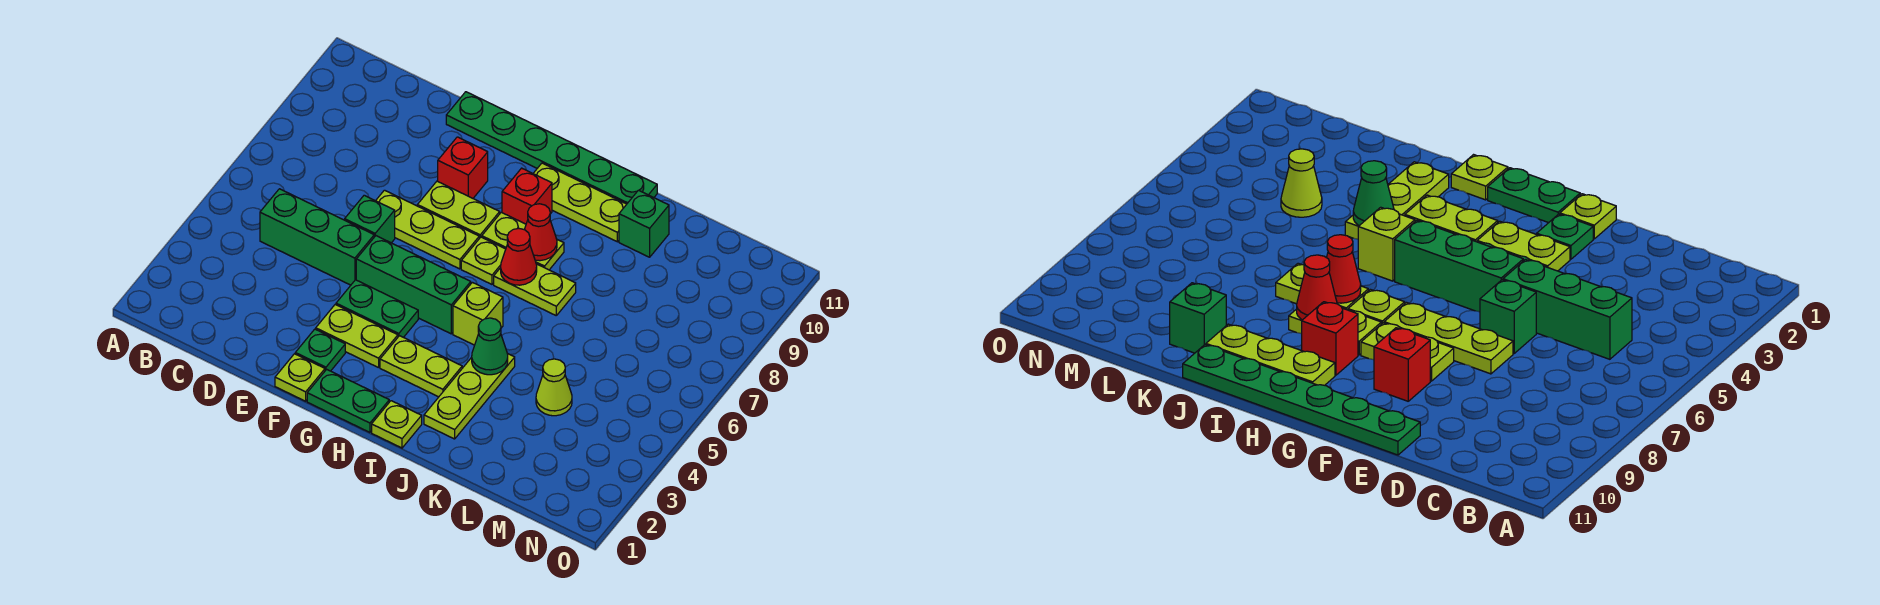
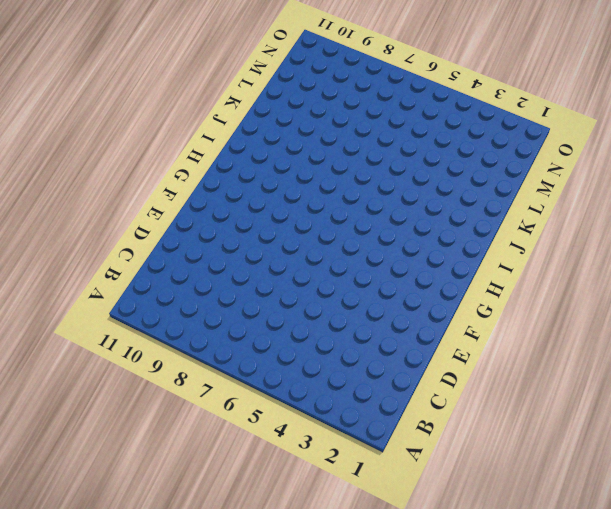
none -> green 1x3 brick [260,189,374,285]
none -> green 1x1 brick [345,195,395,243]
none -> lime 1x3 plate [376,190,479,269]

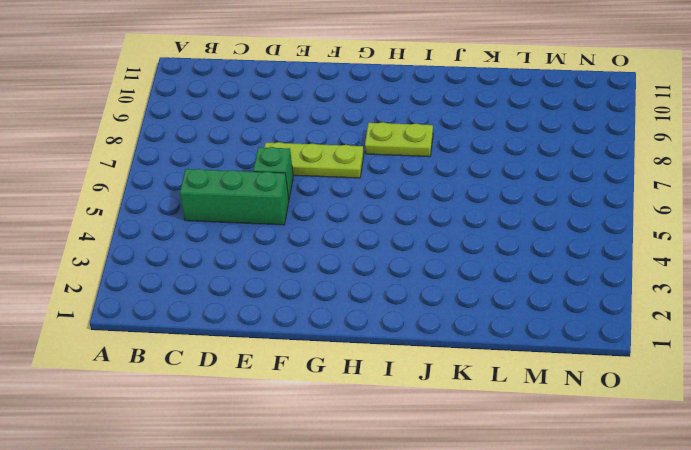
none -> green 1x6 plate [446,92,657,204]
none -> lime 1x1 plate [275,354,325,401]
none -> green 1x1 plate [295,329,345,371]

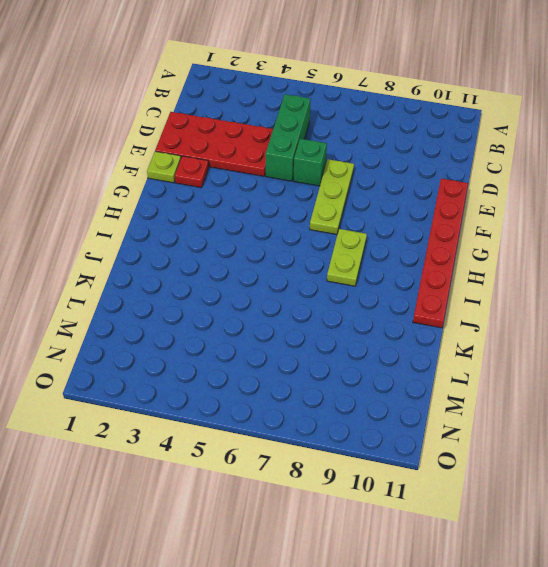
red 2x4 plate [155,112,273,176] -> none
red 1x6 plate [413,179,468,328] -> green 1x6 plate [446,92,657,204]
red 1x1 plate [175,156,209,188] -> green 1x1 plate [295,329,345,371]
none -> lime 1x2 plate [316,305,398,368]
none -> green 1x2 plate [336,280,418,337]
none -> green 1x3 brick [356,236,471,334]

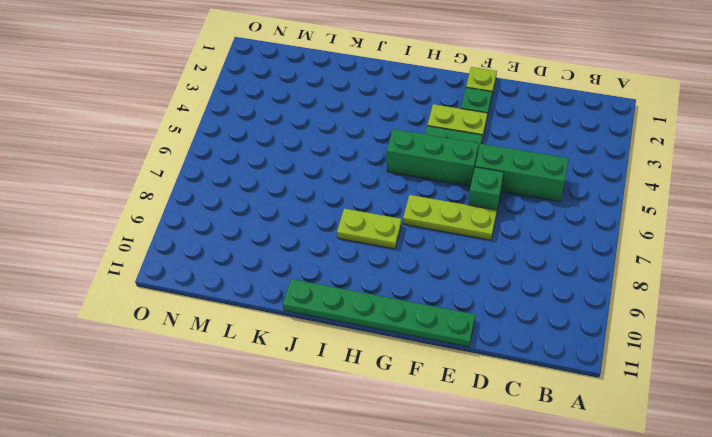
none -> lime 1x2 plate [417,181,500,238]
none -> red 1x1 brick [438,137,488,198]
none -> green 1x2 plate [307,369,389,432]

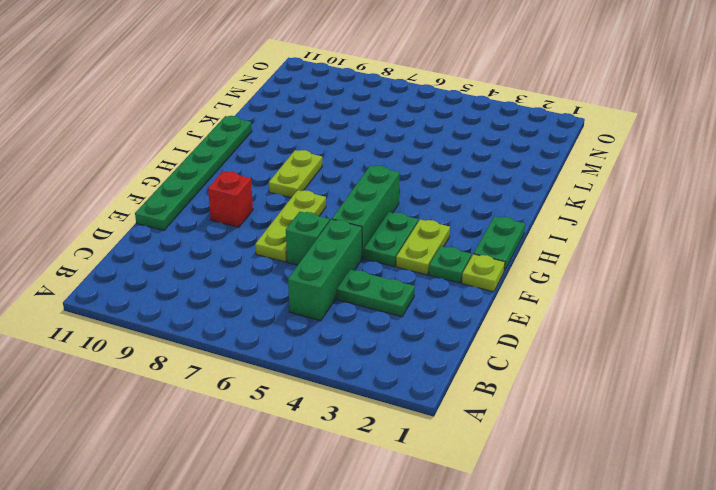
green 1x2 plate [337,269,415,317] -> none
none -> lime 1x2 plate [417,181,500,238]
none -> lime 1x2 plate [380,336,462,397]
none -> lime 1x1 plate [461,237,506,284]

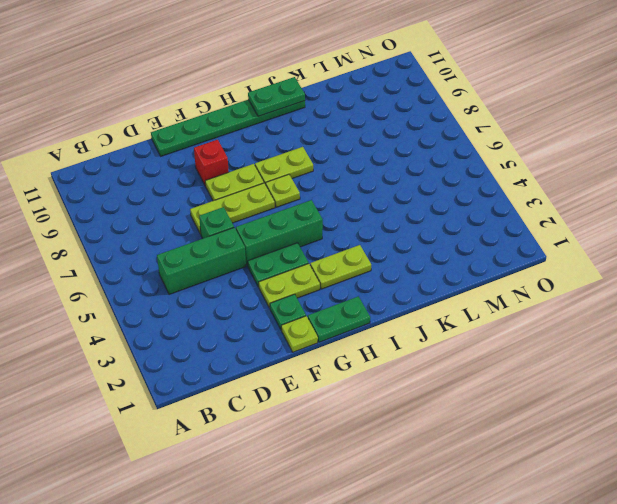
green 1x2 plate [248,77,305,116] -> none
none -> red 1x1 brick [502,168,552,224]
none -> lime 1x3 plate [533,163,627,242]
none -> lime 1x1 plate [372,401,422,448]

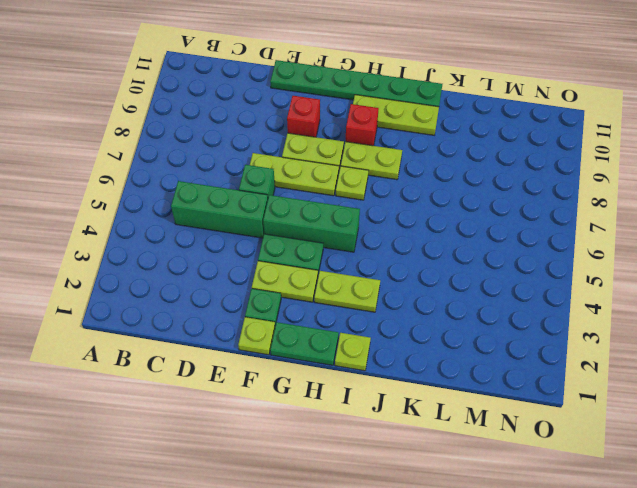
none -> lime 1x1 brick [453,282,503,345]
none -> lime 1x2 plate [494,264,576,315]
none -> lime 1x3 plate [424,353,515,439]

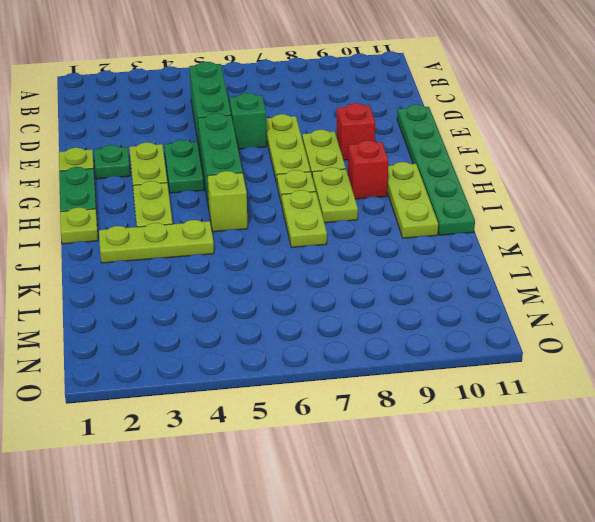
none -> green 1x1 brick [619,190,669,257]
none -> lime 1x1 cone [536,359,572,416]
none -> red 1x1 cone [501,228,537,285]

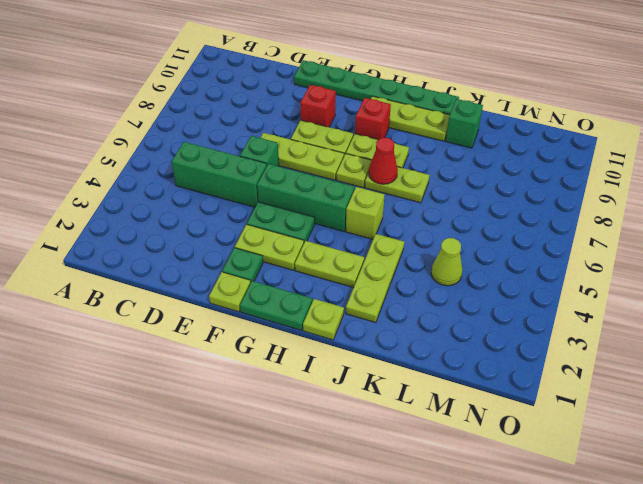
none -> red 1x1 cone [524,204,557,261]
none -> green 1x1 cone [472,318,508,375]

